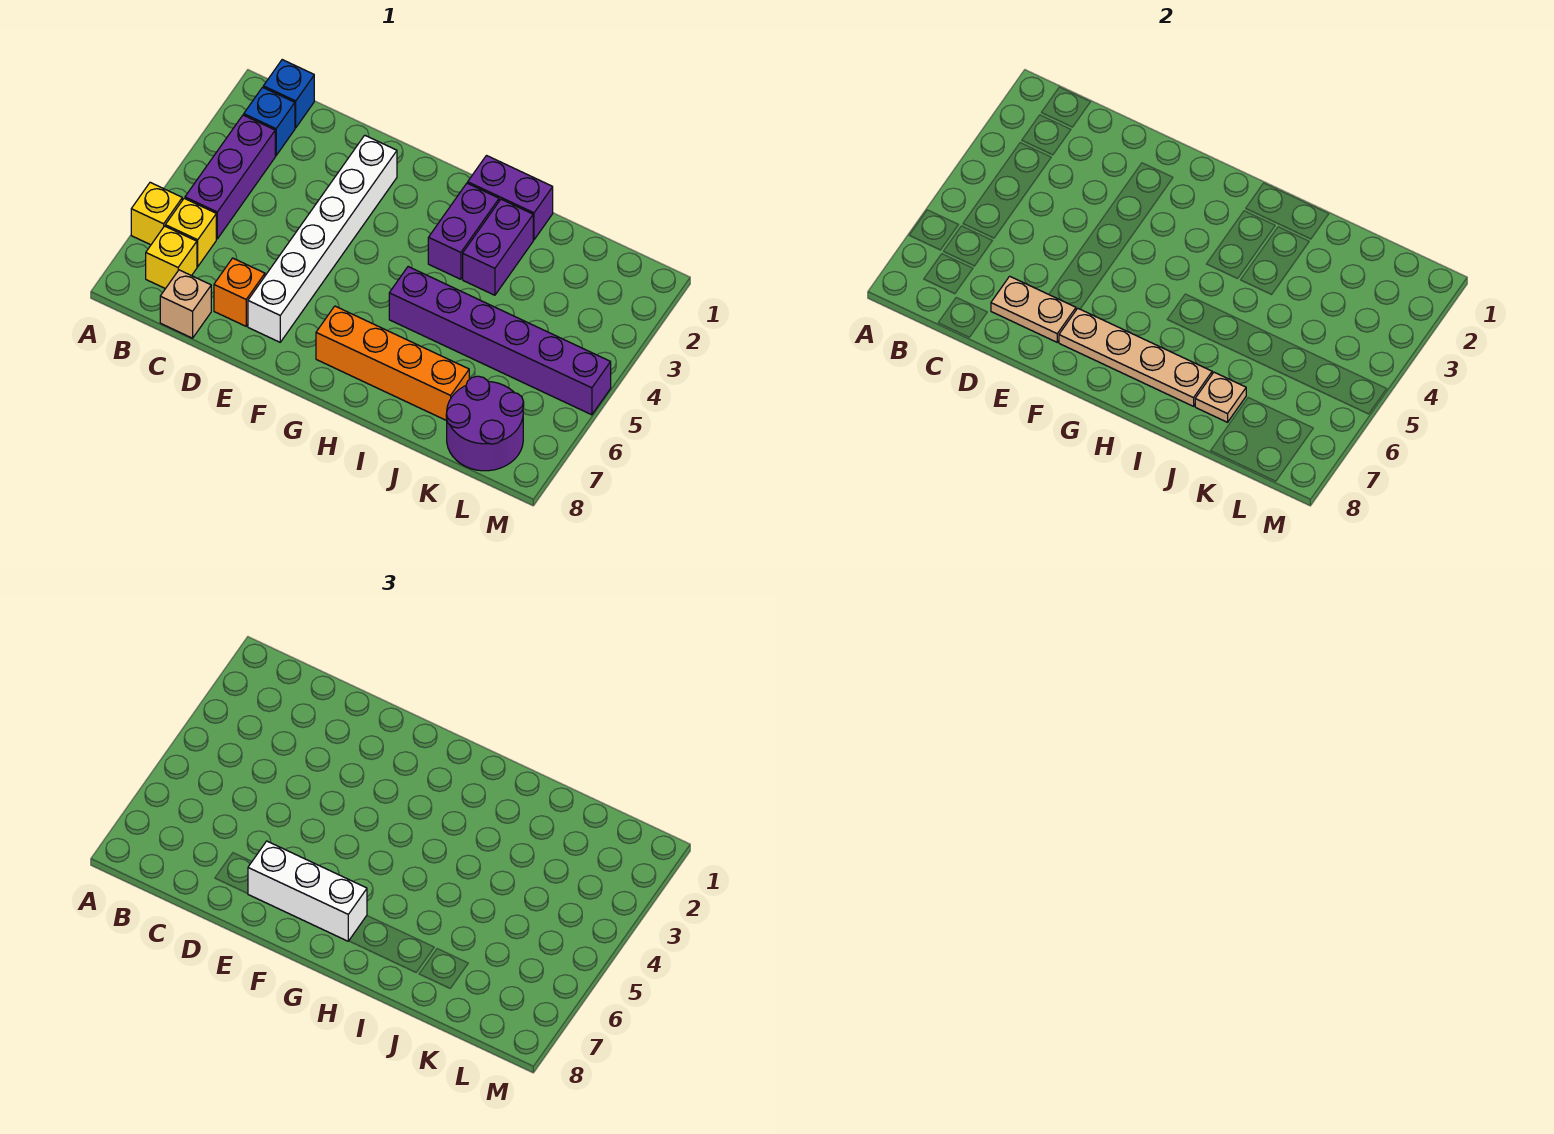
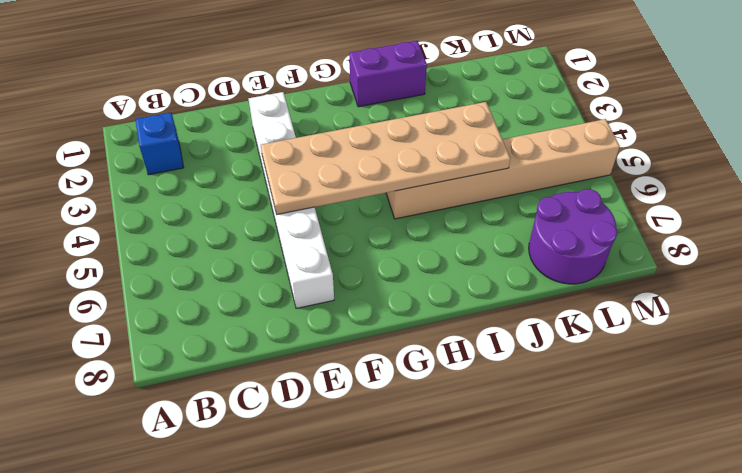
tan 2x6 plate [261,102,510,215] -> none
tan 1x6 brick [386,119,620,219] -> purple 1x6 brick [389,267,611,415]
none -> yellow 1x1 brick [131,182,182,245]
none -> blue 1x1 brick [263,60,314,128]
none -> purple 1x3 brick [185,115,275,239]

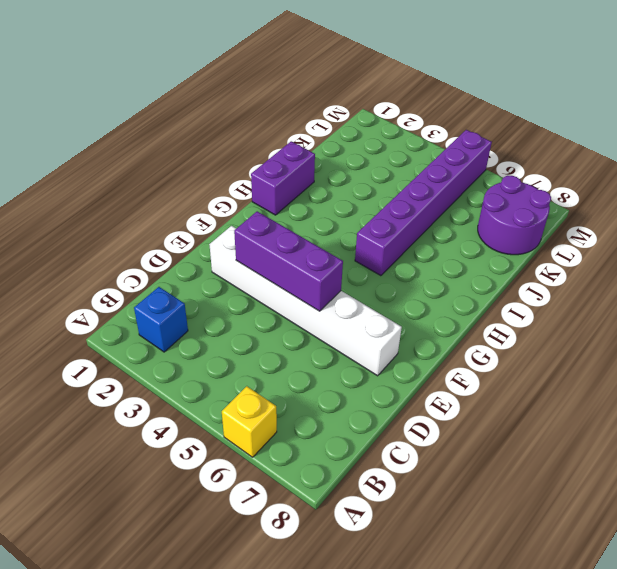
purple 1x3 brick [234,211,343,311] -> purple 1x3 brick moved to [185,115,275,239]
none -> blue 1x1 brick [263,60,314,128]
none -> yellow 1x1 brick [165,198,216,267]
none -> yellow 1x1 brick [146,226,197,289]

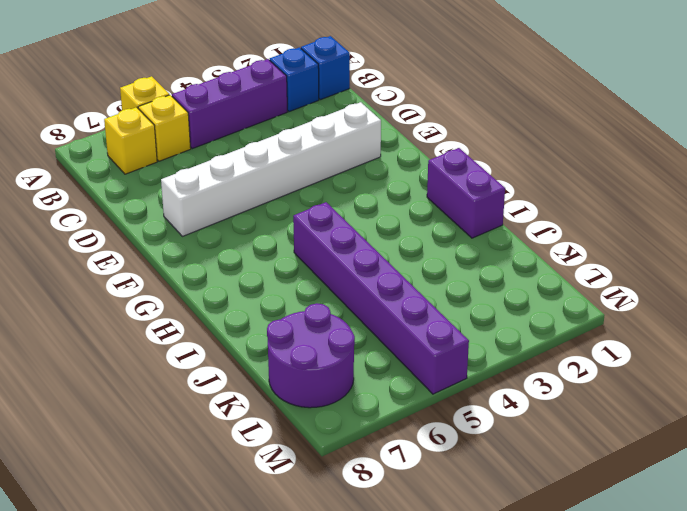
none -> tan 1x1 brick [160,270,211,338]
none -> orange 1x1 brick [214,258,265,326]
none -> orange 1x4 brick [316,306,469,421]

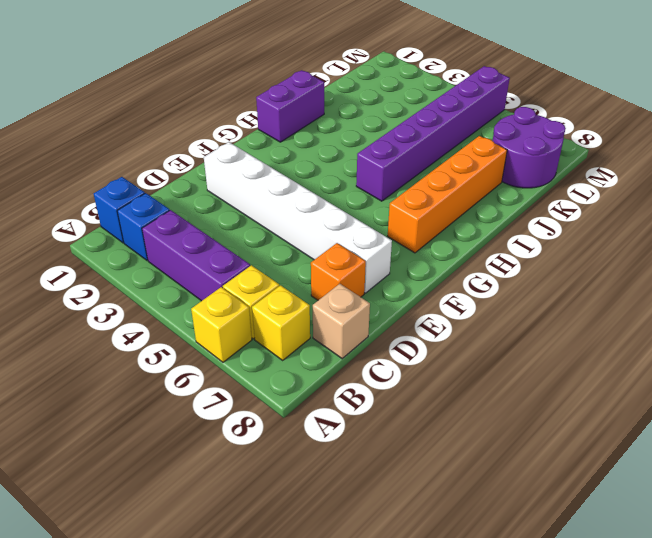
none -> purple 1x2 brick [428,183,499,279]
none -> purple 1x2 brick [463,199,533,295]
none -> tan 1x2 plate [991,276,1076,342]

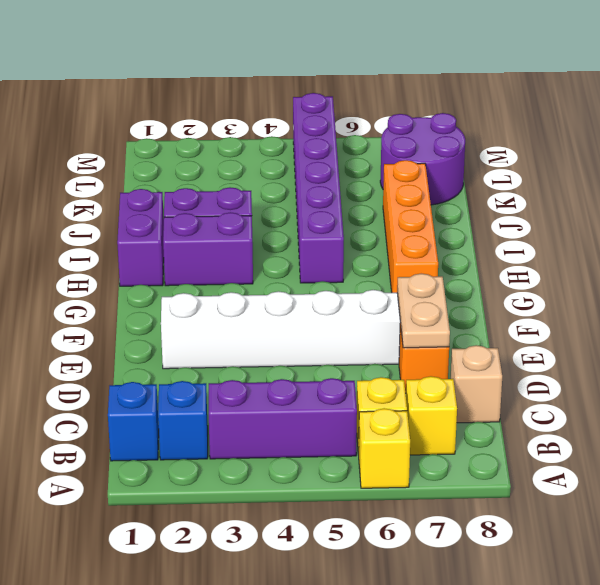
none -> tan 1x4 plate [1059,308,1212,406]
none -> tan 1x1 plate [1195,372,1246,422]
none -> white 1x3 brick [248,841,367,941]

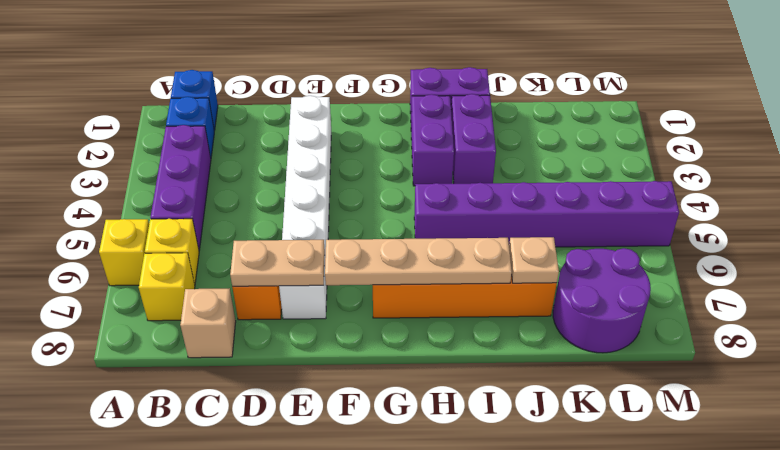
none -> white 1x3 brick [248,841,367,941]

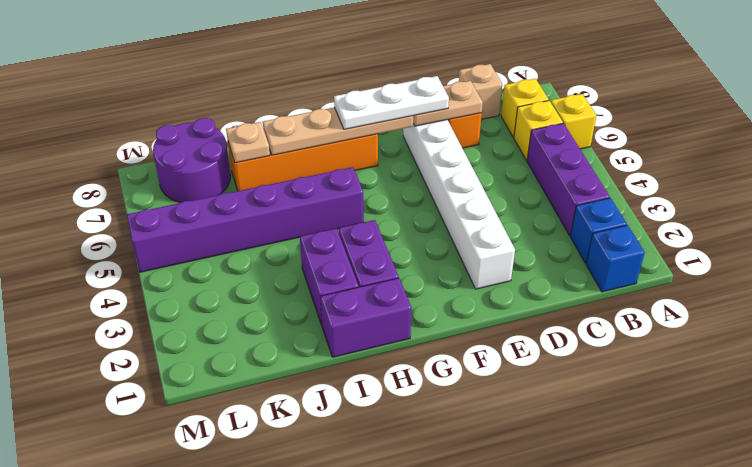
white 1x3 plate [334,76,449,129] -> white 1x3 brick [248,841,367,941]

